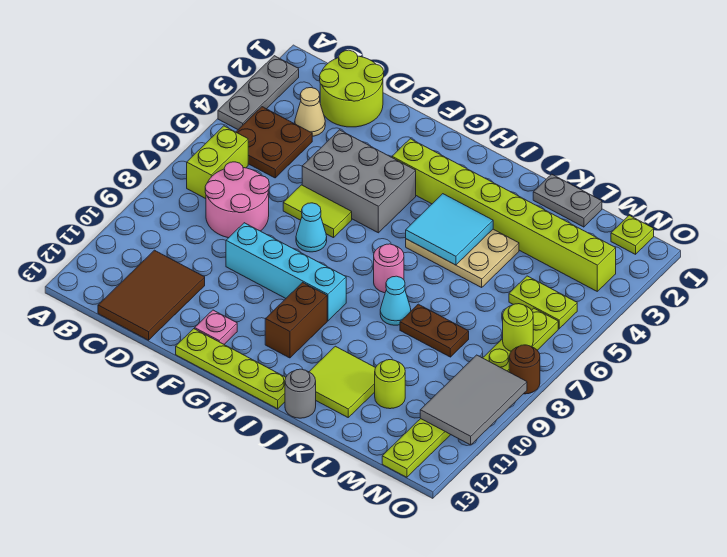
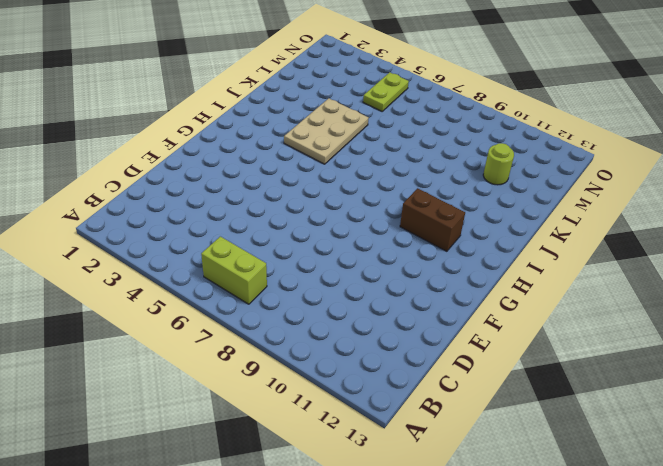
none -> grey 1x3 plate [218,56,299,129]
none -> brown 2x2 plate [236,107,312,178]
none -> lime 2x2 round brick [320,50,384,127]
none -> tan 1x1 cone [295,88,325,136]

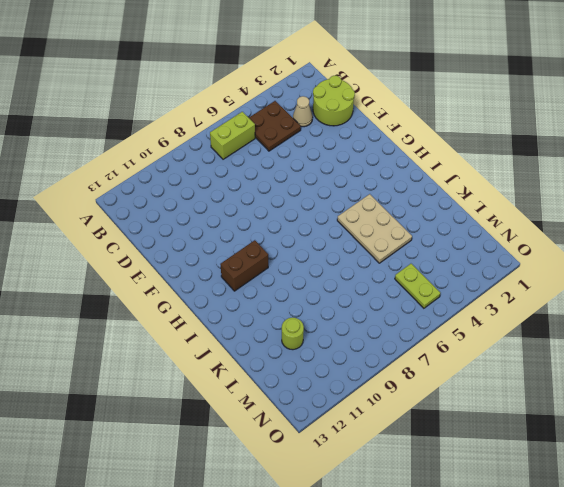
none -> grey 1x3 plate [218,56,299,129]
none -> pink 2x2 round brick [205,162,269,238]
none -> brown 2x3 tile [98,250,205,340]
none -> grey 2x3 brick [302,130,416,233]

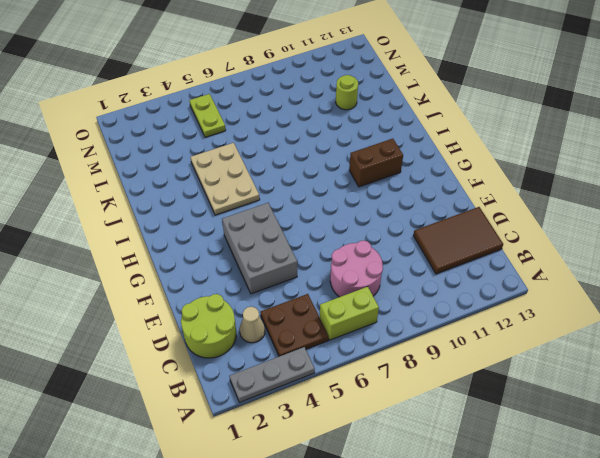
none -> lime 1x2 tile [283,185,352,238]
none -> cyan 1x4 brick [226,223,346,321]
none -> cyan 1x1 cone [296,203,327,252]
none -> pink 1x1 plate [195,310,237,344]

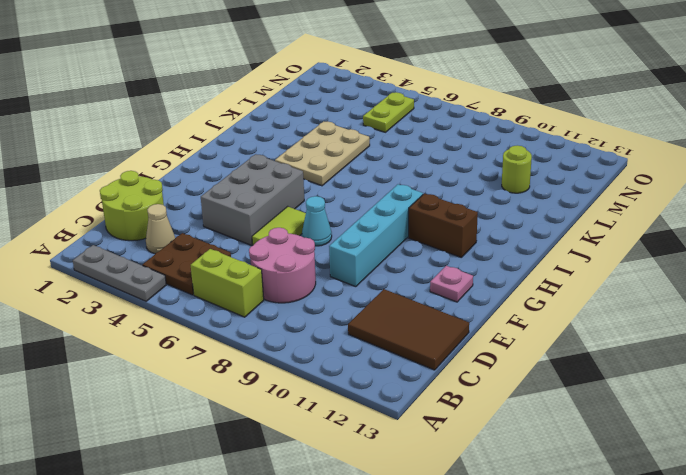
none -> lime 1x4 plate [176,329,286,409]
none -> lime 1x8 brick [392,139,616,291]
none -> pink 1x1 round brick [374,244,404,293]
none -> cyan 1x1 cone [380,276,411,325]

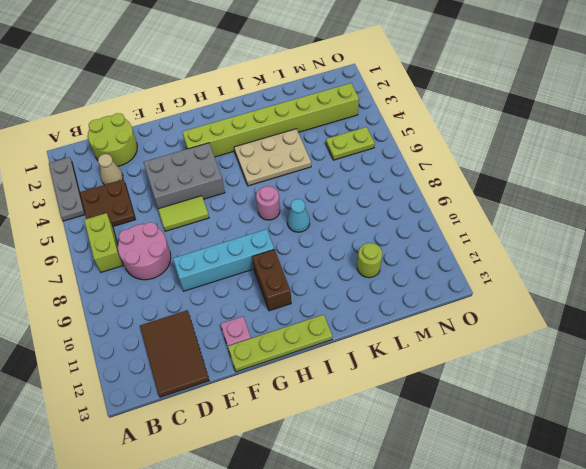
none -> cyan 1x1 cone [296,203,327,252]
none -> lime 2x2 tile [309,346,375,417]
none -> grey 1x1 round brick [285,369,316,418]
none -> grey 1x2 plate [533,174,602,227]

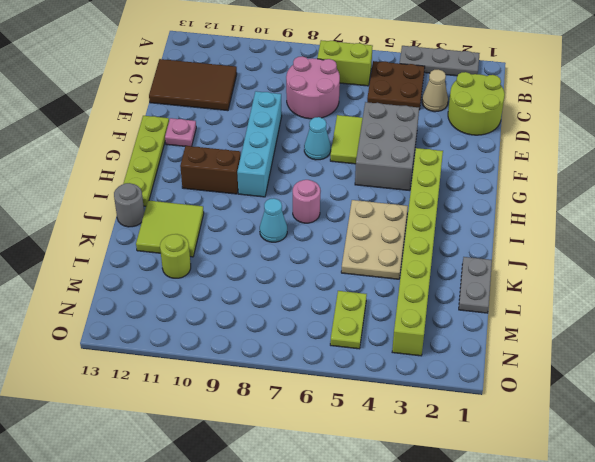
none -> brown 1x2 plate [400,304,469,357]
none -> lime 1x1 plate [611,215,654,254]
none -> lime 1x8 plate [382,308,558,477]
none -> brown 1x1 round brick [509,345,540,394]

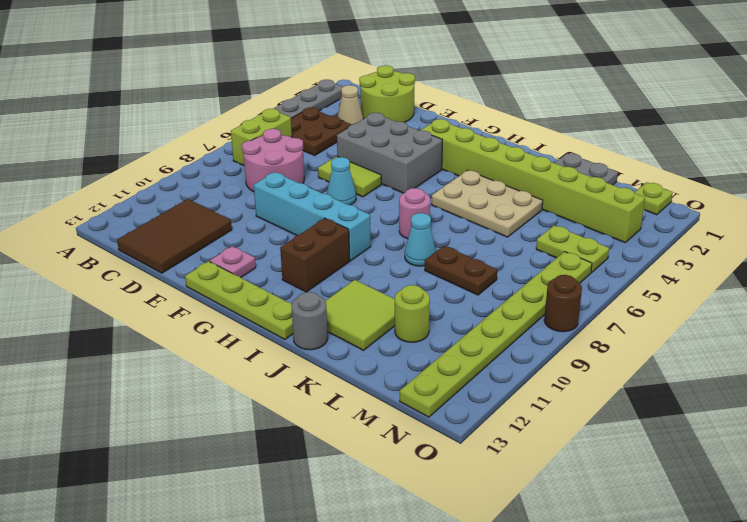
none -> cyan 2x2 tile [406,194,493,265]
none -> lime 1x1 round brick [503,304,533,351]
none -> grey 2x3 tile [420,355,527,445]

